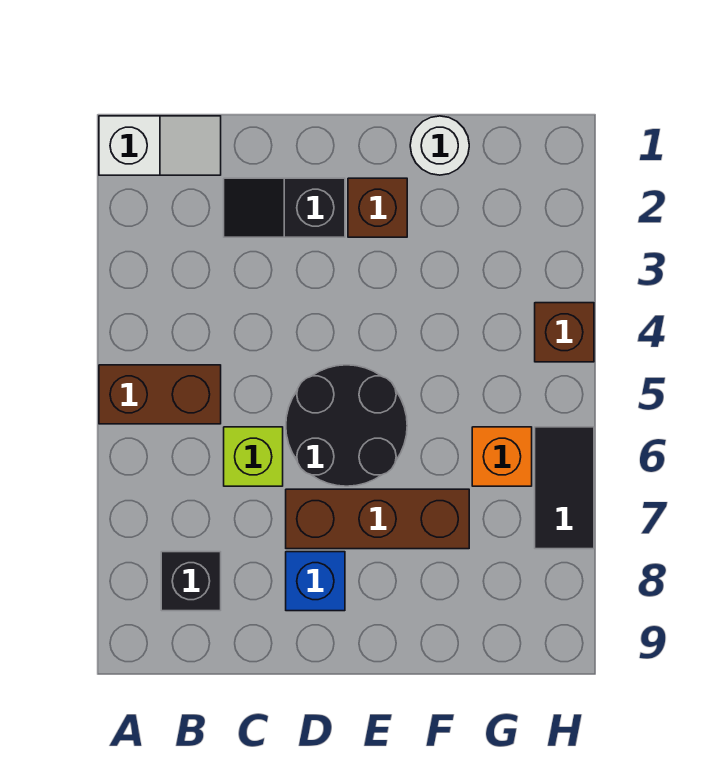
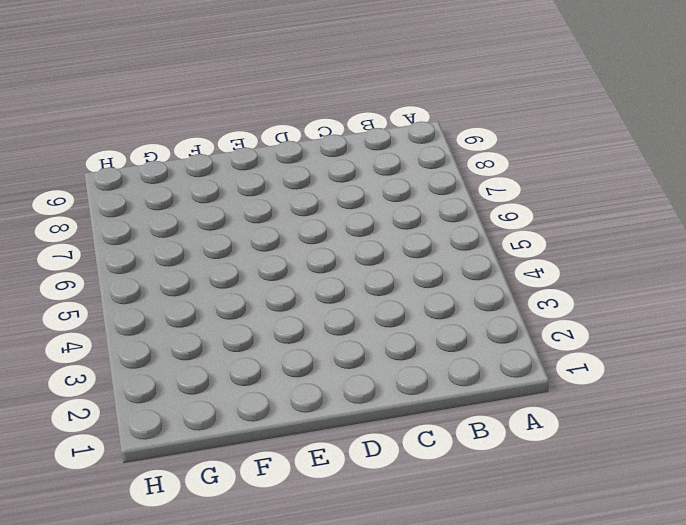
none -> white 1x2 slope [99,116,221,175]
none -> brown 1x2 brick [99,365,221,424]
none -> black 1x1 brick [161,552,221,611]

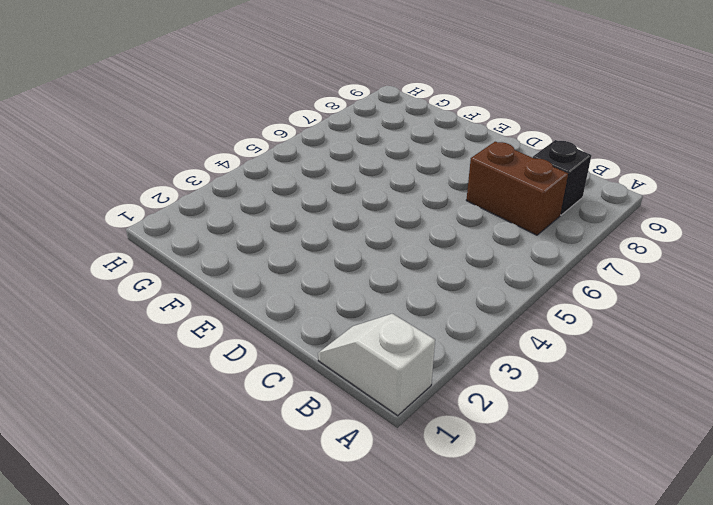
brown 1x2 brick [466,142,568,235] -> brown 1x2 brick moved to [99,365,221,424]
none -> black 1x2 slope [224,178,345,237]
none -> lime 1x1 brick [224,427,283,486]
none -> black 2x2 round brick [286,365,407,486]

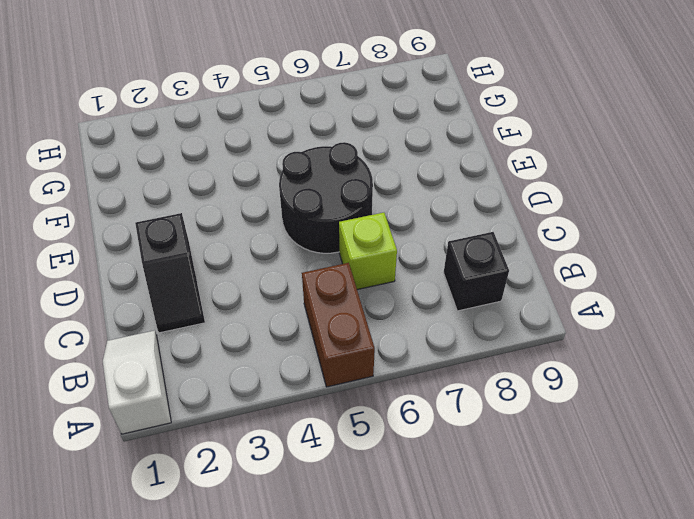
none -> brown 1x3 brick [286,489,469,549]
none -> blue 1x1 brick [286,552,345,611]
none -> brown 1x1 brick [348,178,407,237]

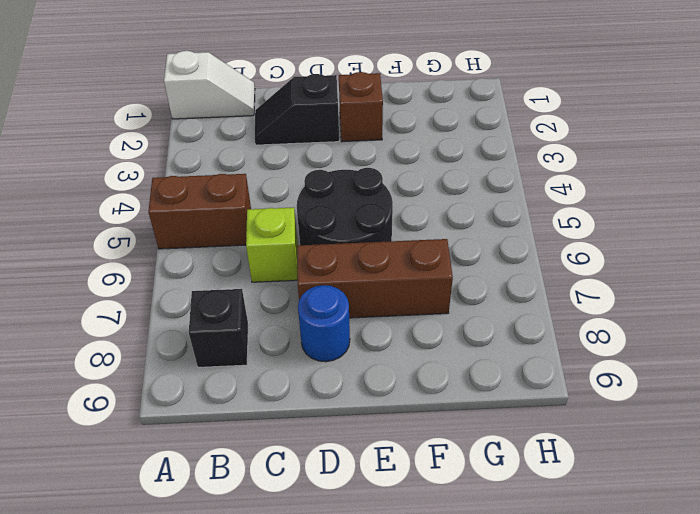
blue 1x1 round brick [298,285,350,362] -> blue 1x1 brick [286,552,345,611]
none -> white 1x1 round brick [410,116,469,175]
none -> orange 1x1 brick [472,427,532,486]
none -> brown 1x1 brick [535,303,594,362]

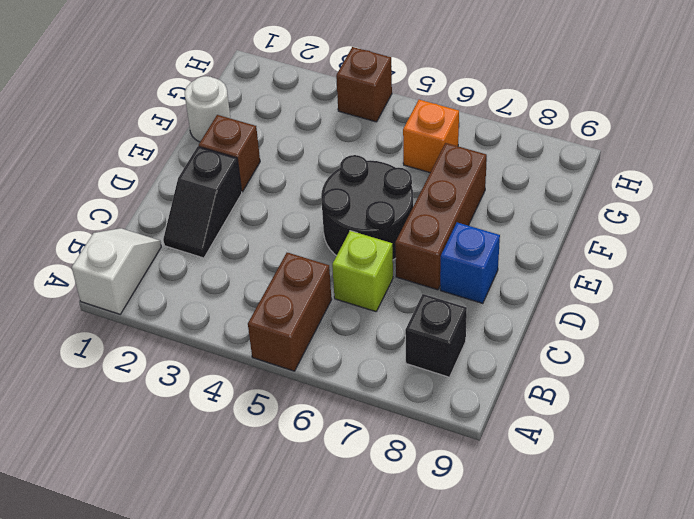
none -> black 1x2 tile [535,427,594,549]

